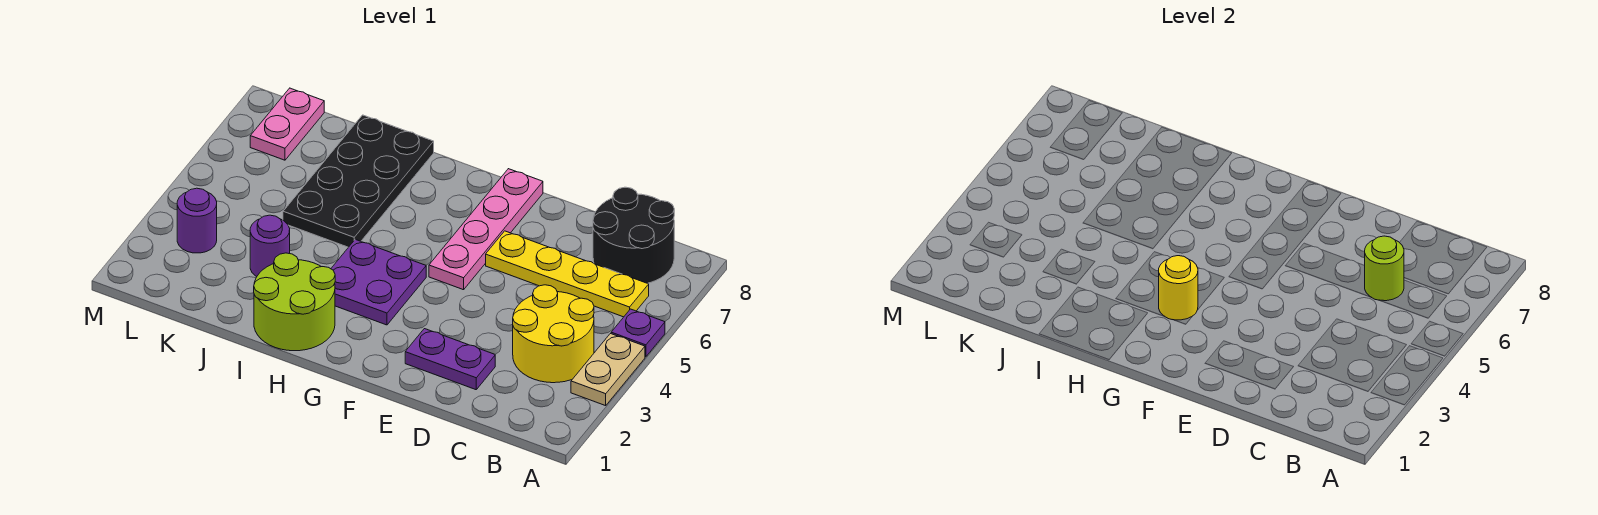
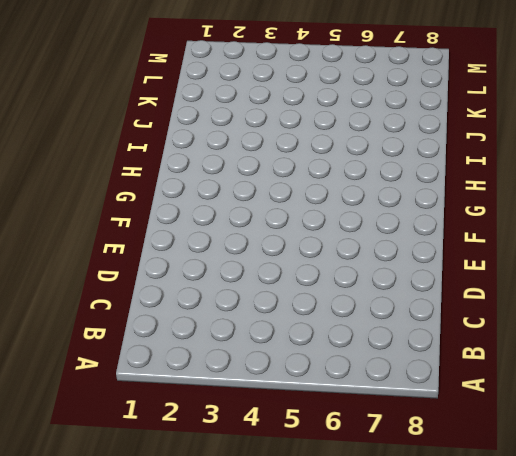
none -> tan 1x2 plate [571,334,645,406]
none -> purple 1x1 plate [611,309,665,357]
none -> yellow 2x2 round brick [513,285,594,383]

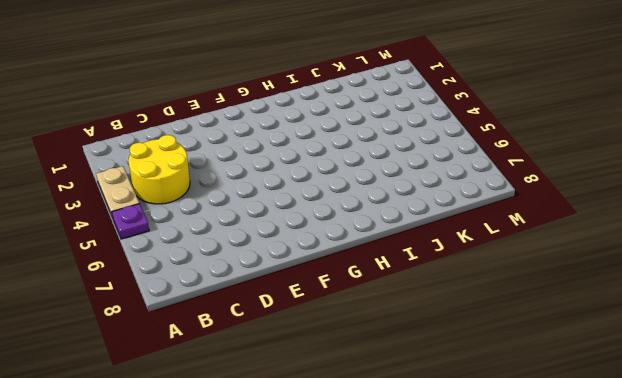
none -> yellow 1x4 plate [486,231,649,317]
none -> black 2x2 round brick [593,187,674,283]
none -> purple 1x2 plate [405,329,495,390]

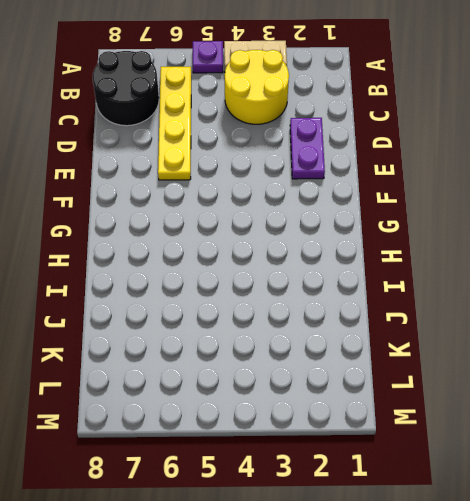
none -> pink 1x4 plate [429,169,543,290]
none -> purple 2x2 plate [331,239,426,325]
none -> lime 2x2 round brick [254,253,335,351]

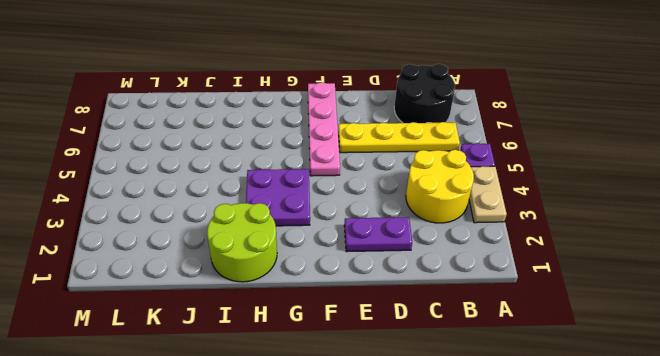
none -> black 2x4 plate [283,115,434,247]
none -> purple 1x1 round brick [250,215,290,276]
none -> purple 1x1 round brick [177,188,217,253]

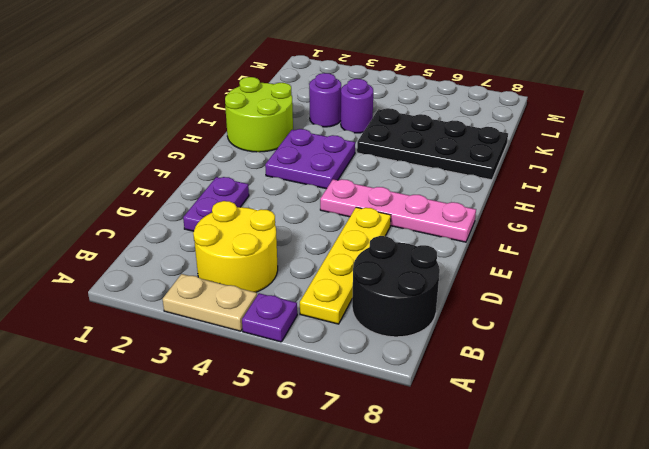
purple 1x1 round brick [341,79,373,133] -> purple 1x1 round brick moved to [177,188,217,253]
none -> pink 1x2 plate [250,88,324,160]
none -> lime 1x1 round brick [1365,236,1404,301]
none -> yellow 1x1 round brick [1159,256,1198,320]

